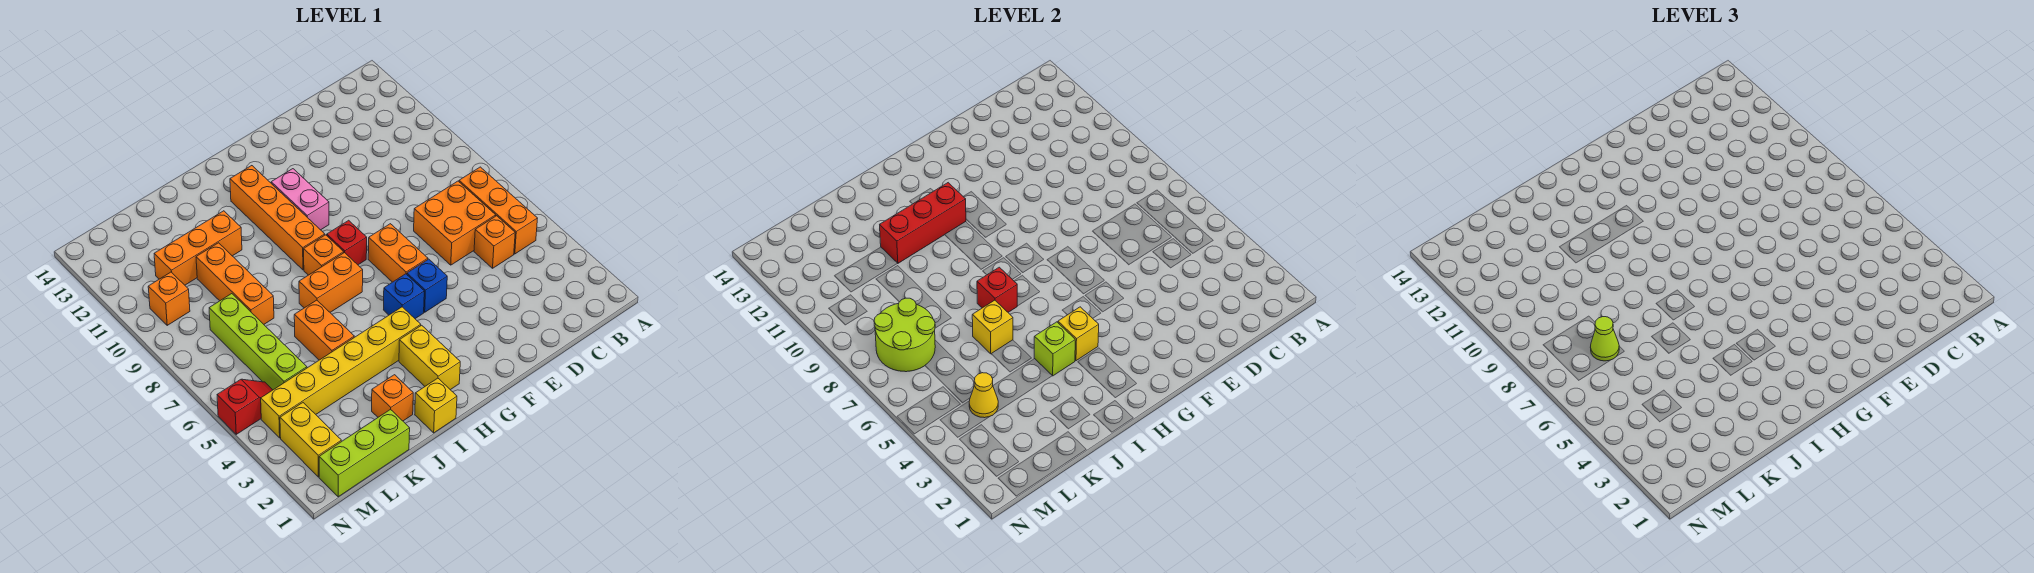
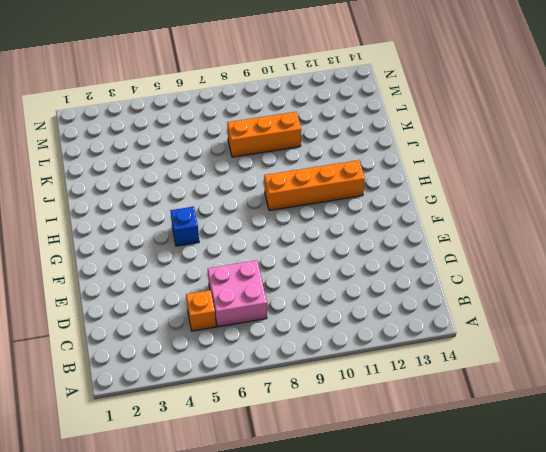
pink 2x2 brick [208,260,267,327] -> orange 2x2 brick [414,181,496,265]
none -> orange 1x3 brick [459,167,538,254]
none -> blue 1x1 brick [407,259,447,312]
none -> orange 1x2 brick [368,224,428,282]
none -> red 1x1 brick [327,220,367,265]

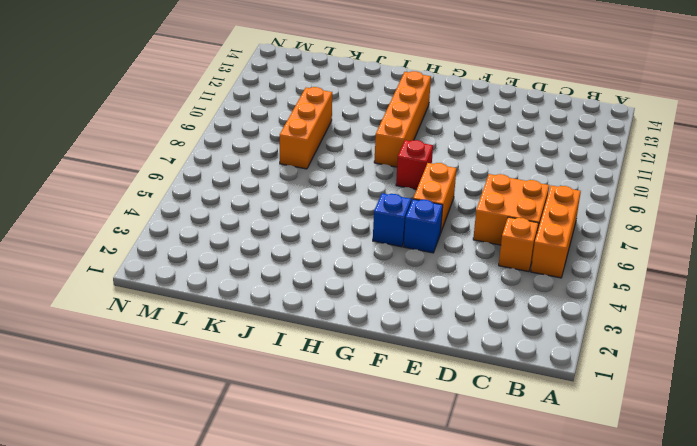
none -> pink 1x2 brick [271,169,329,230]
none -> yellow 1x2 brick [399,325,460,390]
none -> yellow 1x6 brick [261,307,421,438]
none -> orange 1x2 brick [299,253,363,312]

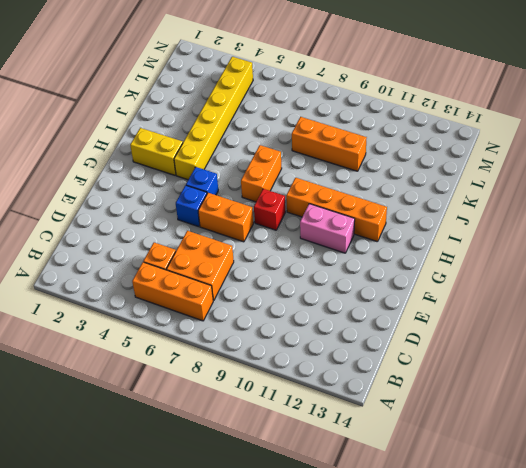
none -> orange 1x1 brick [304,235,344,275]
none -> yellow 1x1 brick [415,378,457,433]
none -> orange 1x1 brick [372,375,413,421]
none -> orange 1x2 brick [294,300,354,360]

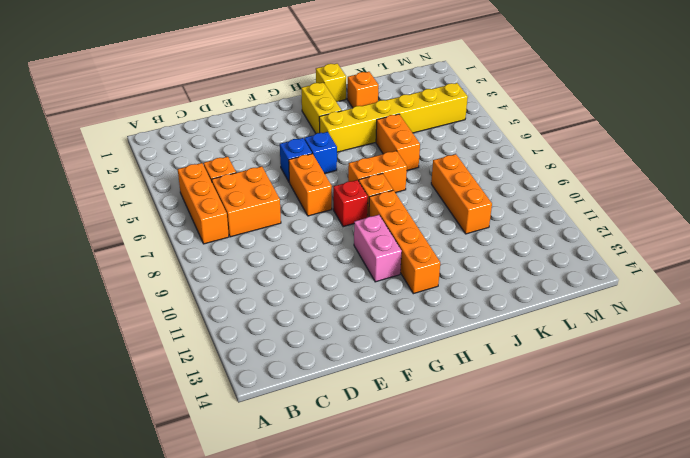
none -> orange 1x3 brick [154,211,242,285]
none -> lime 1x3 brick [319,409,410,497]
none -> lime 1x4 brick [209,294,307,390]
none -> yellow 1x2 brick [280,403,341,477]

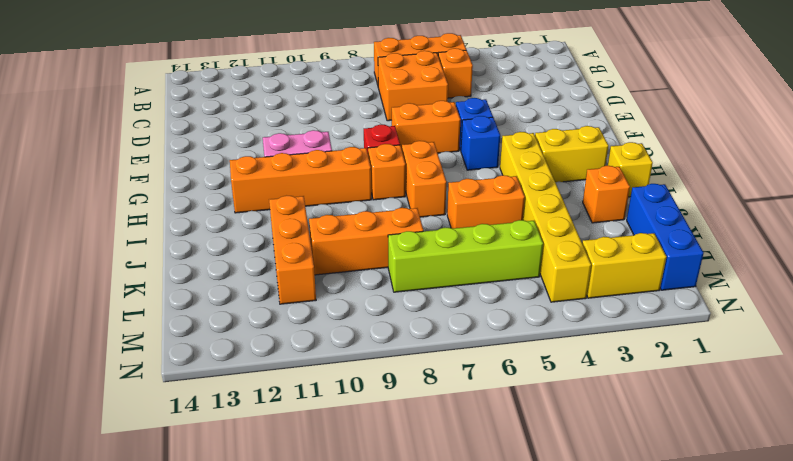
blue 1x3 brick [627,184,704,290] -> lime 1x3 brick [319,409,410,497]
none -> red 1x2 slope [217,379,272,434]
none -> orange 1x1 brick [148,272,190,325]
none -> yellow 1x1 brick [1058,307,1099,361]
none -> red 1x3 brick [880,183,966,263]

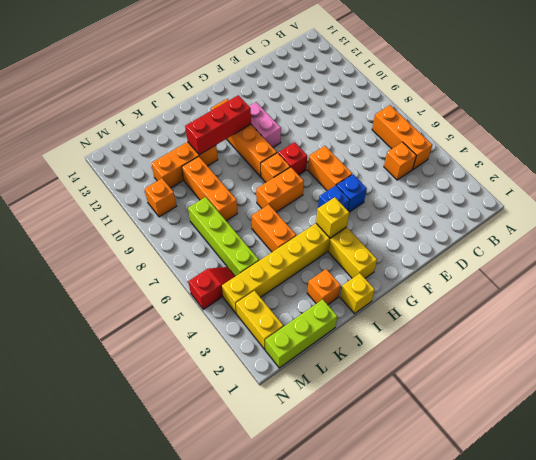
none -> orange 2x2 brick [414,181,496,265]
none -> lime 1x1 brick [1034,322,1075,376]
none -> red 1x1 brick [977,267,1017,312]
none -> yellow 1x1 brick [972,300,1013,354]

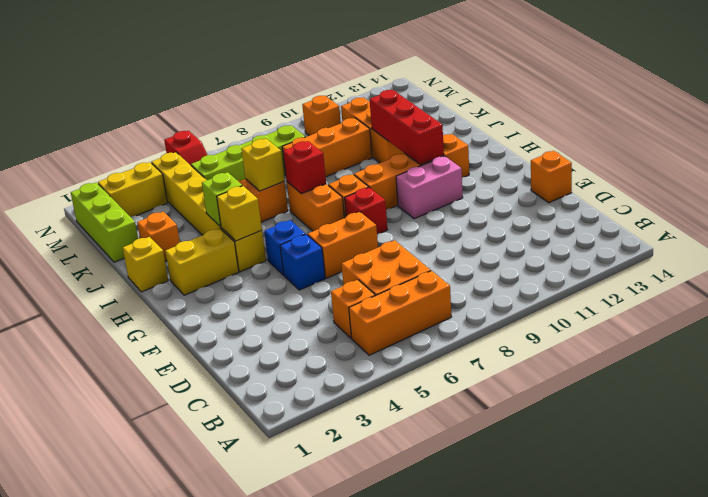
orange 1x1 brick [531,151,572,203] -> none
none -> yellow 1x1 cone [969,373,998,418]
none -> lime 2x2 round brick [874,298,935,372]
none -> lime 1x1 cone [1591,317,1619,361]

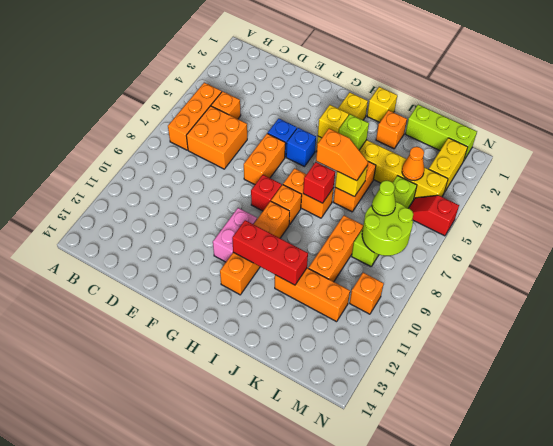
orange 1x2 slope [316,129,368,181] -> none
orange 1x1 cone [402,147,424,180] -> yellow 1x1 cone [969,373,998,418]

